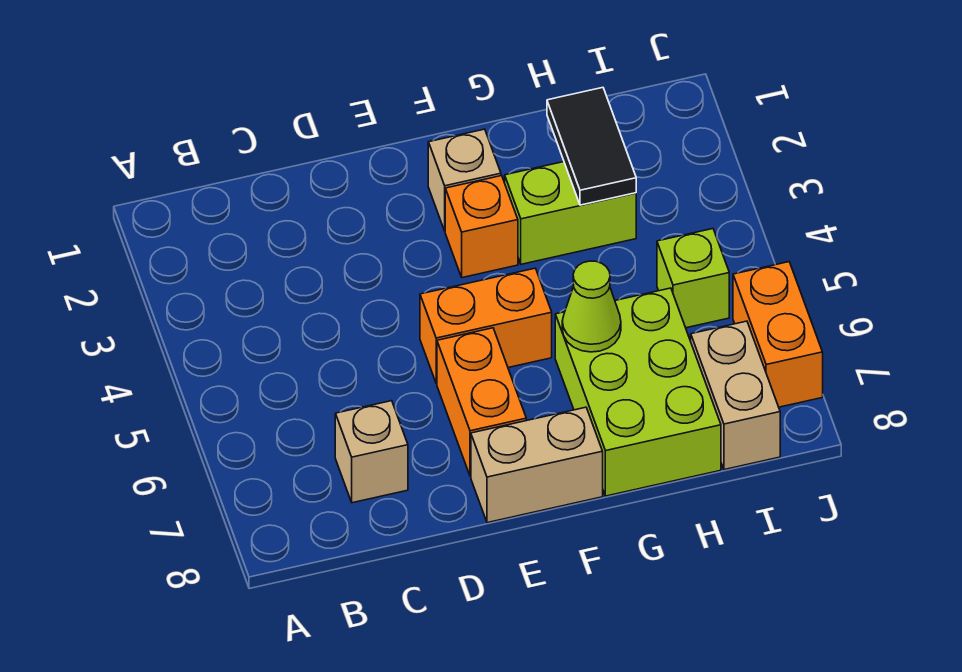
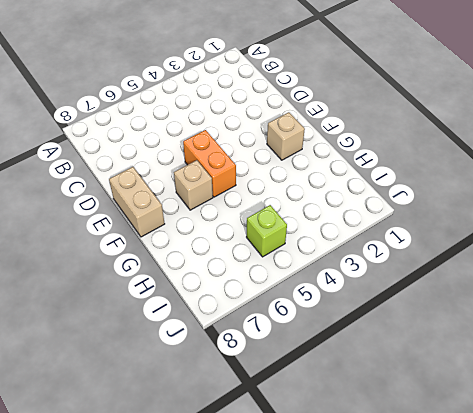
tan 1x1 brick [174,160,213,210] -> tan 1x1 brick moved to [335,401,408,503]
none -> orange 1x2 brick [437,328,526,476]
none -> orange 1x1 brick [445,176,518,278]
none -> lime 1x2 brick [505,162,636,264]

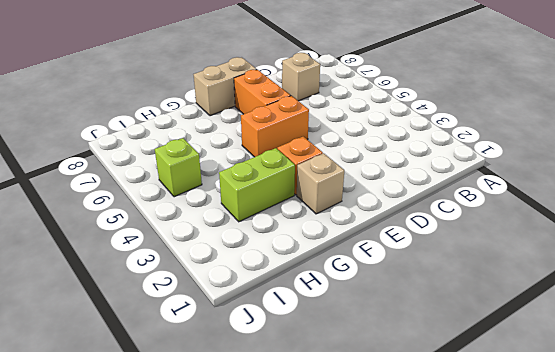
none -> lime 2x3 brick [555,288,721,496]
none -> tan 1x2 brick [691,321,780,470]
none -> orange 1x2 brick [733,262,823,407]

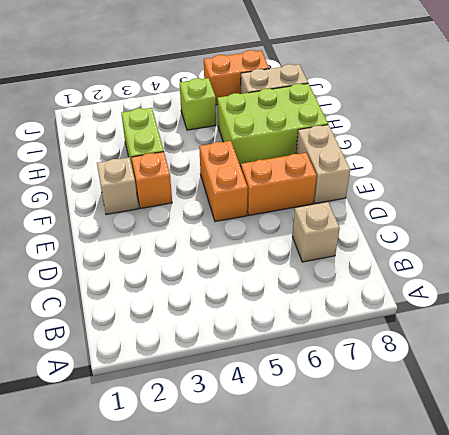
none -> lime 1x1 cone [562,261,621,352]
none -> black 1x2 tile [547,88,636,205]

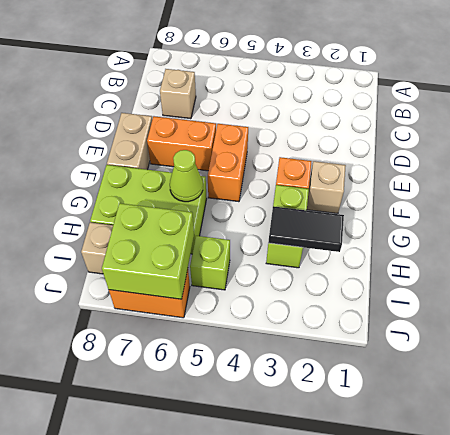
lime 2x2 brick [102,203,194,299] -> none

